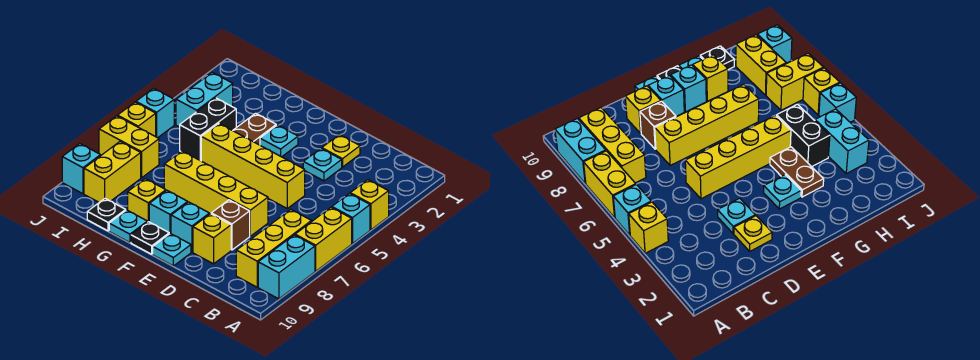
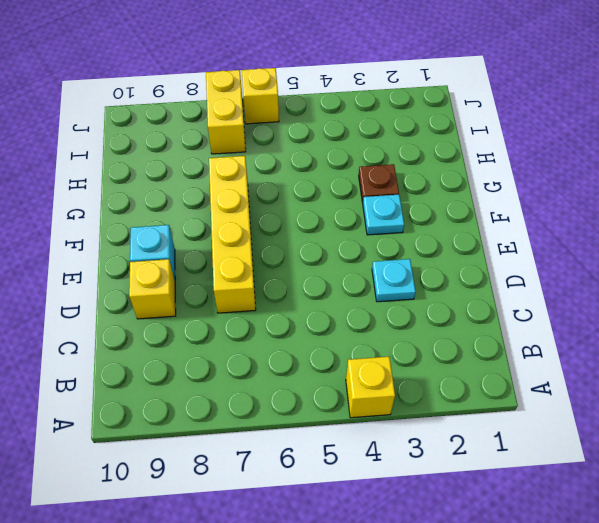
brown 1x1 plate [359,164,399,203] -> brown 1x2 plate [233,113,276,145]
none -> cyan 1x1 brick [332,194,370,244]
none -> yellow 1x2 brick [295,207,352,271]
none -> cyan 1x2 brick [258,235,315,299]

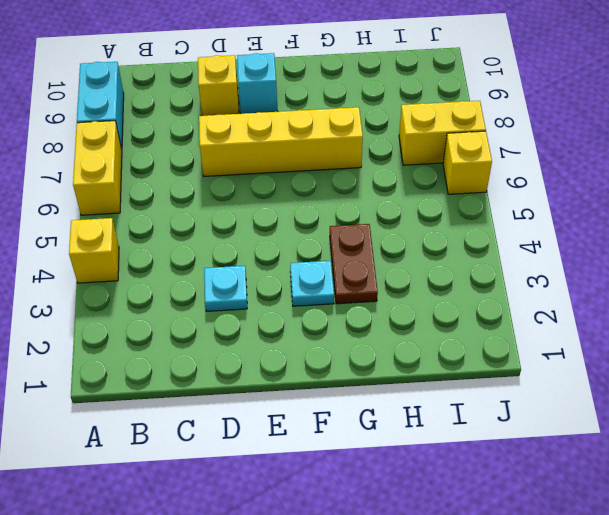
none -> cyan 1x1 brick [332,194,370,244]
none -> yellow 1x3 brick [236,210,312,287]
none -> yellow 1x1 plate [322,135,360,167]

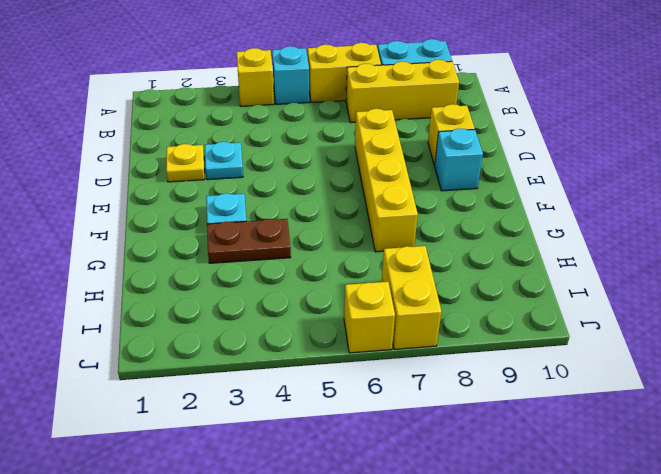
none -> yellow 1x4 brick [201,123,305,208]
none -> brown 1x1 brick [211,200,250,250]
none -> cyan 1x1 plate [153,233,191,266]

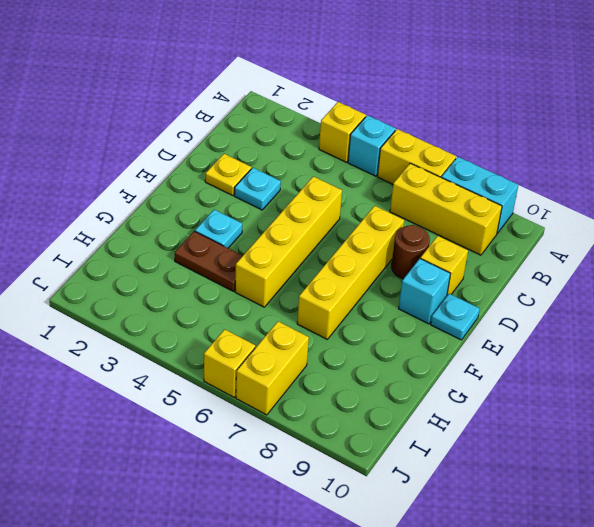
brown 1x1 round brick [391,225,430,279] -> brown 1x1 brick [211,200,250,250]
none -> cyan 1x1 brick [149,191,188,234]
none -> black 1x1 plate [131,222,169,254]
none -> yellow 1x1 brick [128,179,166,222]

